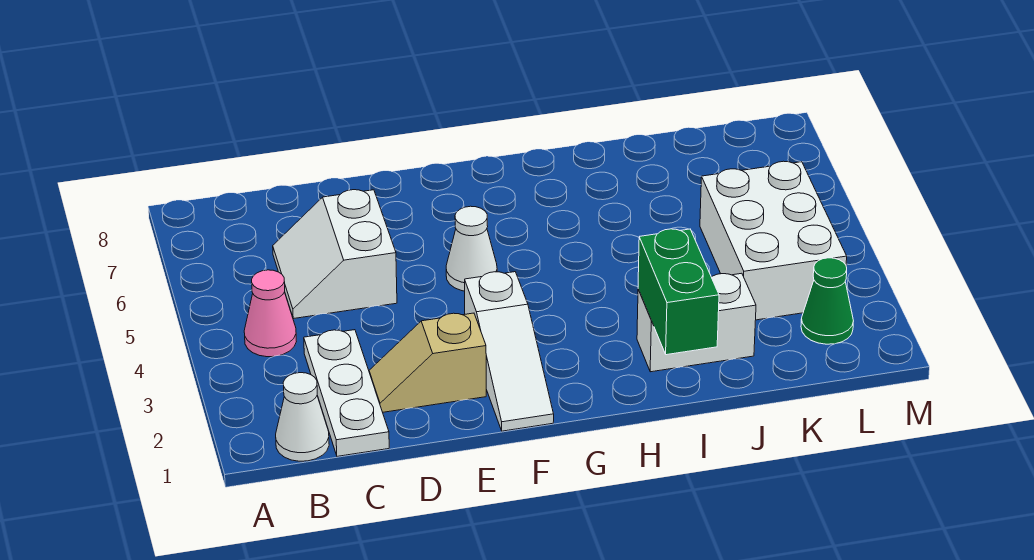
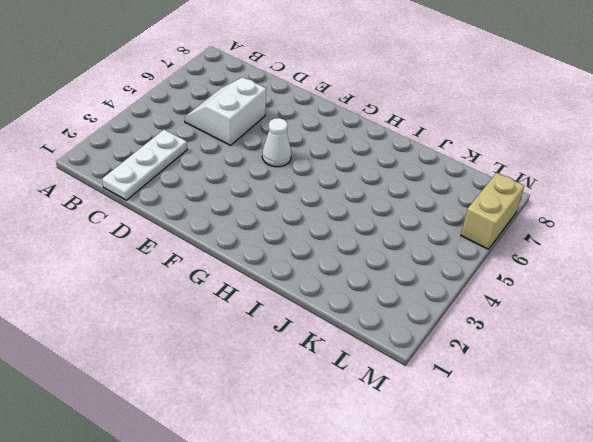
tan 1x2 brick [461,173,524,249] -> none
none -> white 1x1 cone [276,373,329,461]
none -> pink 1x1 cone [244,270,296,357]

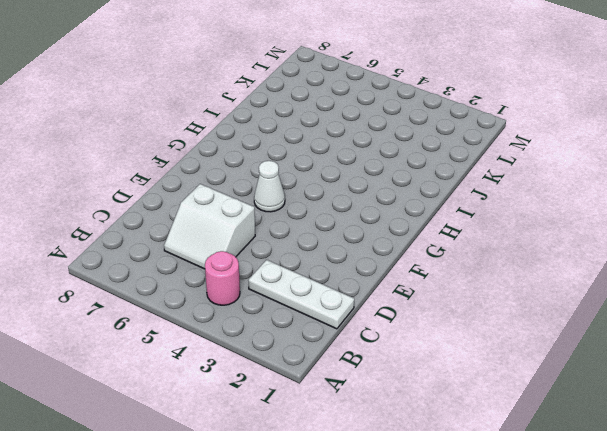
pink 1x1 round brick [205,251,240,305] -> pink 1x1 cone [244,270,296,357]
none -> white 1x1 cone [276,373,329,461]
none -> tan 1x2 slope [369,313,486,412]

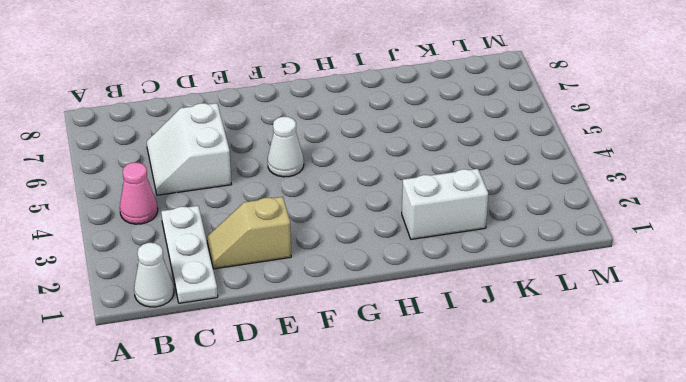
none -> white 1x3 slope [465,272,554,431]
none -> white 2x3 brick [700,161,847,320]

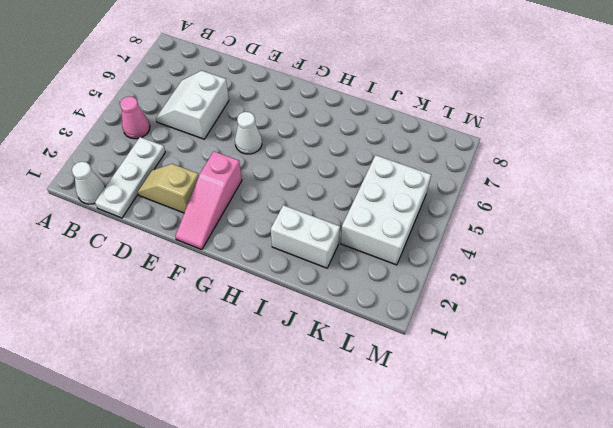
pink 1x3 slope [175,151,242,250] -> white 1x3 slope [465,272,554,431]
none -> green 1x1 cone [801,258,853,344]
none -> green 1x2 brick [638,229,719,355]

